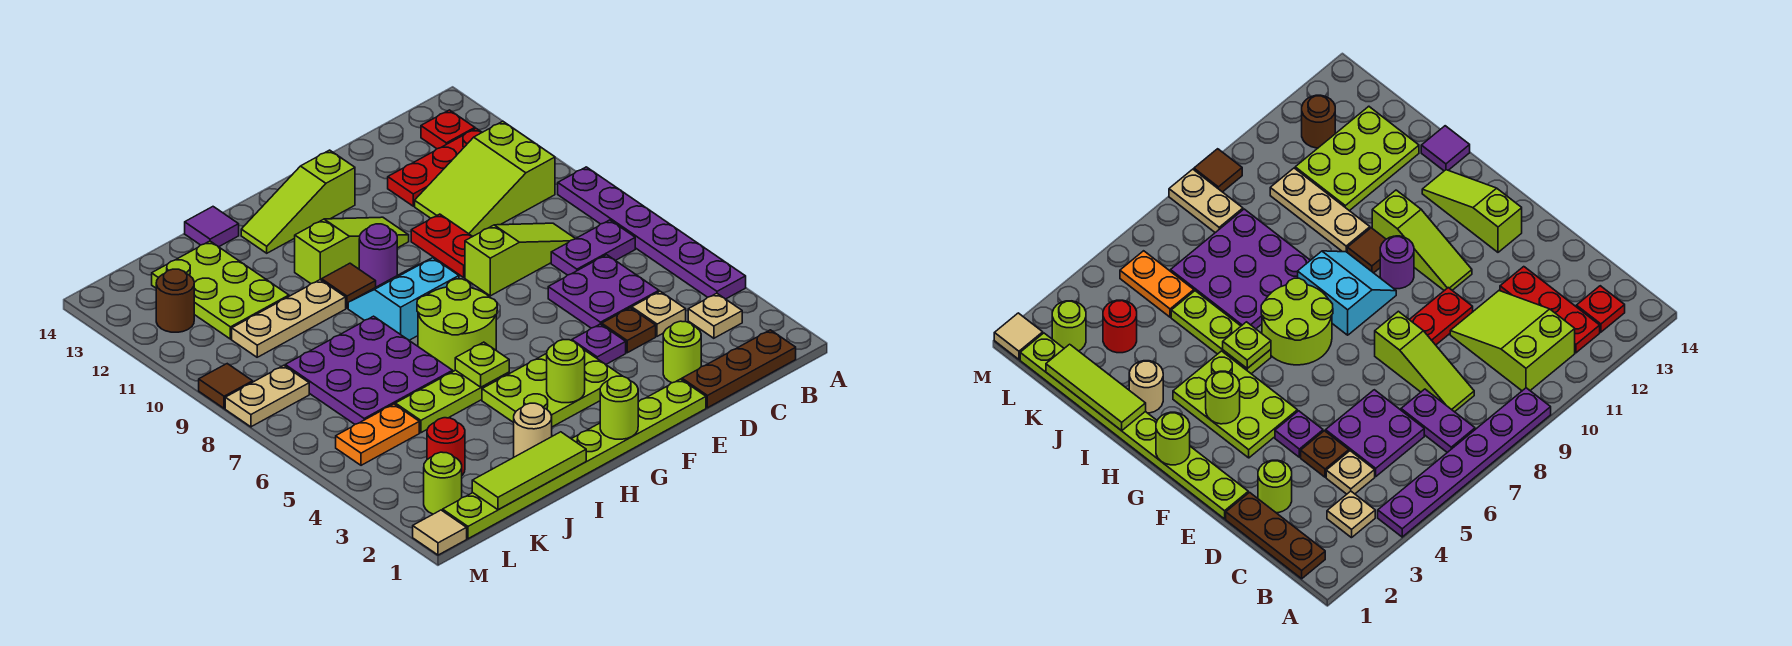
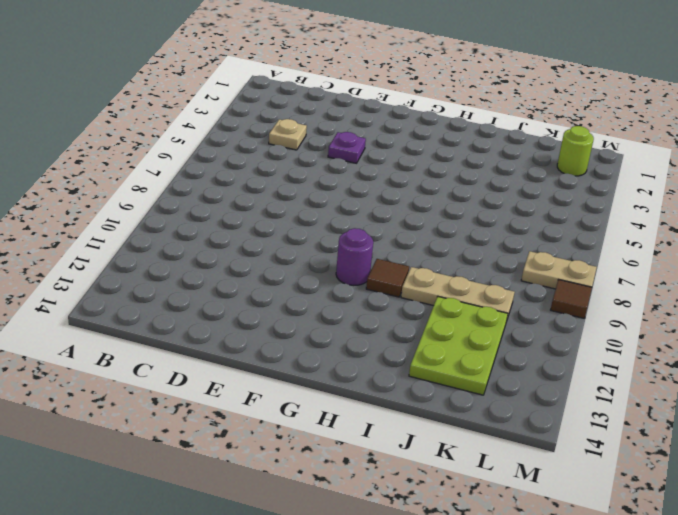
none -> purple 1x6 plate [558,167,746,299]
none -> brown 1x3 plate [682,330,796,408]
none -> tan 1x1 plate [688,293,742,338]
none -> purple 1x2 plate [551,220,635,275]

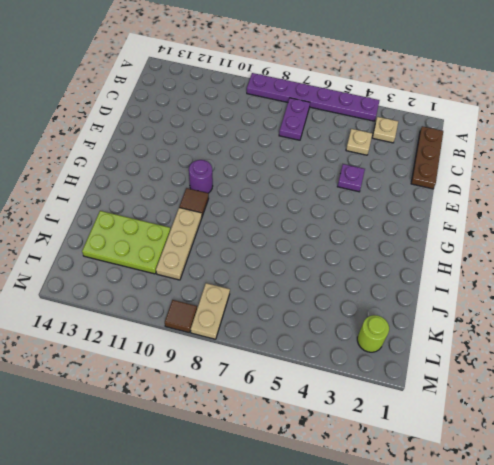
none -> lime 2x3 slope [415,121,555,237]
none -> red 1x3 plate [388,129,482,206]
none -> red 1x1 plate [421,110,475,149]
none -> purple 2x2 plate [548,255,659,328]

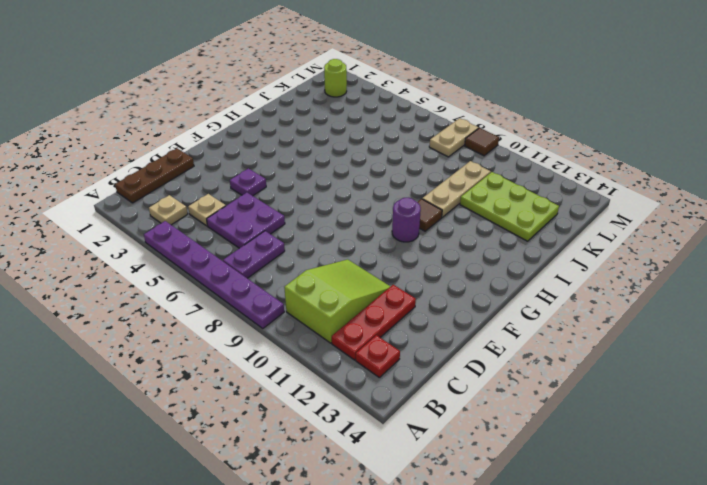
none -> lime 1x3 slope [465,223,575,296]
none -> lime 1x1 round brick [663,321,701,383]
none -> brown 1x1 plate [602,308,656,353]
none -> lime 1x8 plate [443,379,706,539]

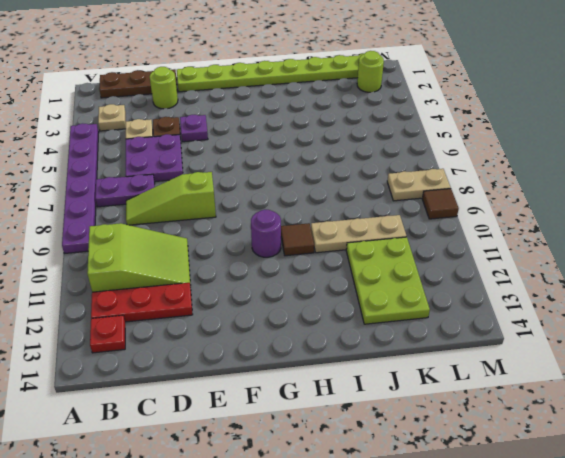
none -> red 1x2 plate [411,214,472,277]
none -> lime 2x3 plate [482,350,622,427]
none -> lime 1x3 slope [295,217,409,284]
none -> lime 1x3 slope [241,150,355,253]

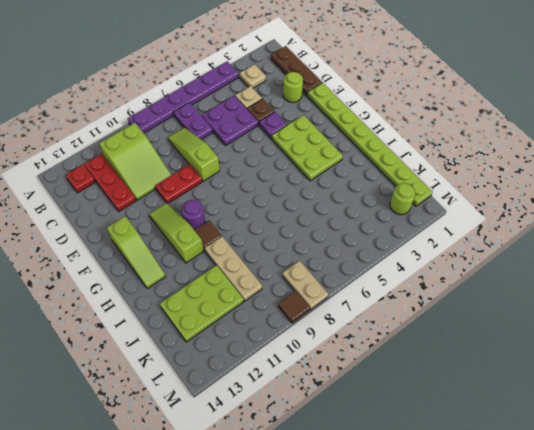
none -> lime 2x2 round brick [417,279,497,371]
none -> cyan 2x2 slope [348,258,459,340]
none -> lime 1x3 plate [395,370,509,433]
none -> tan 1x1 round brick [514,403,552,457]

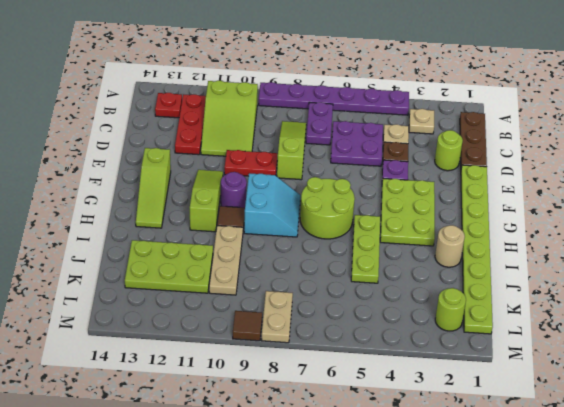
cyan 2x2 slope [244,173,301,237] -> cyan 2x2 slope turned to [348,258,459,340]
none -> purple 3x3 plate [285,316,453,424]
none -> purple 1x1 tile [185,207,239,247]
none -> red 1x1 round brick [427,418,465,475]
none -> orange 1x2 plate [336,404,419,465]

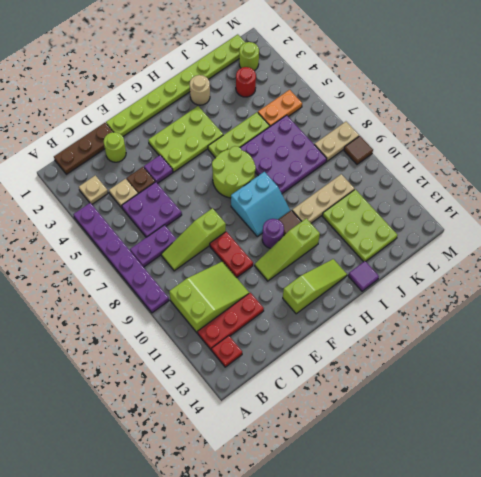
none -> brown 1x1 round brick [156,269,194,332]
none -> tan 1x1 tile [413,510,467,555]
none -> lime 1x1 round brick [600,376,638,439]
none -> lime 1x1 round brick [547,340,585,403]

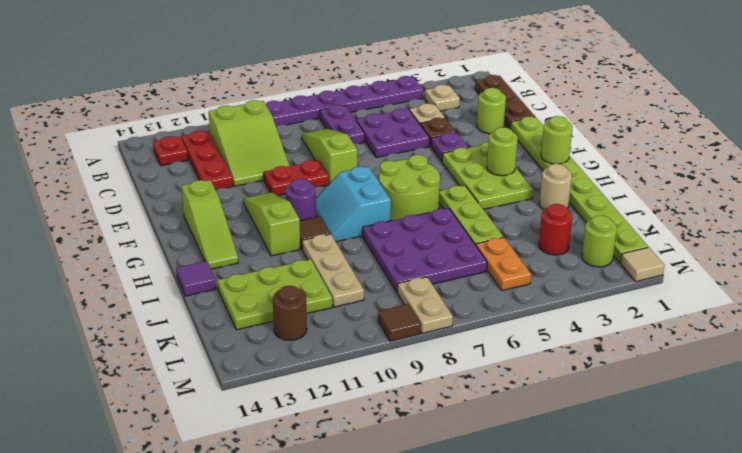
none -> lime 1x1 plate [455,342,509,387]
none -> lime 1x3 tile [472,432,586,510]

